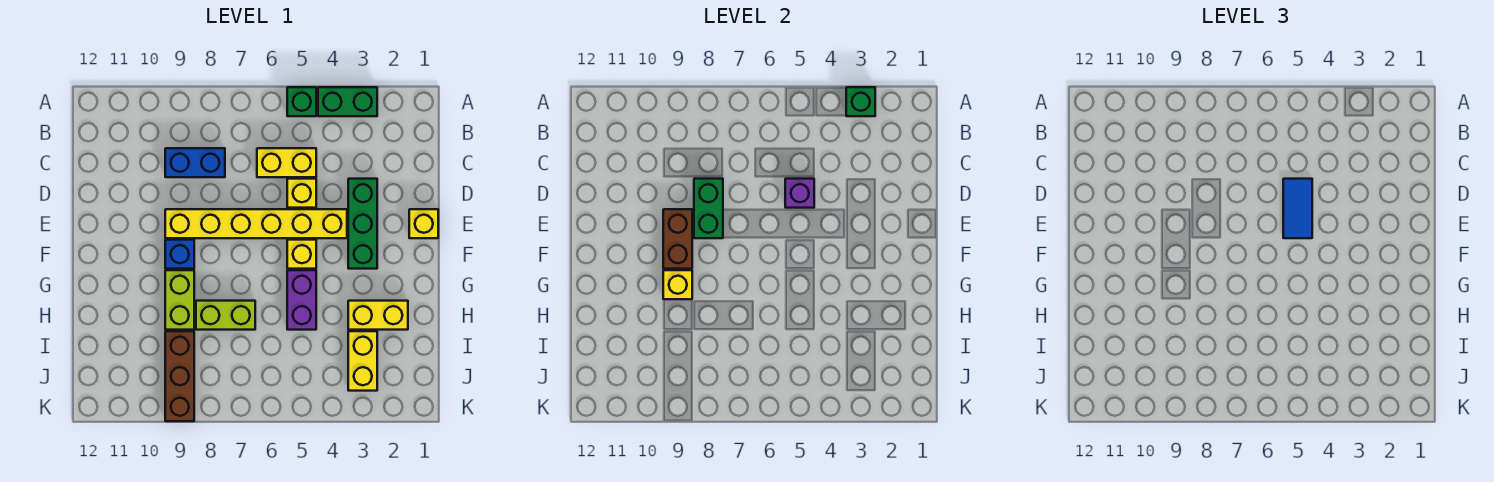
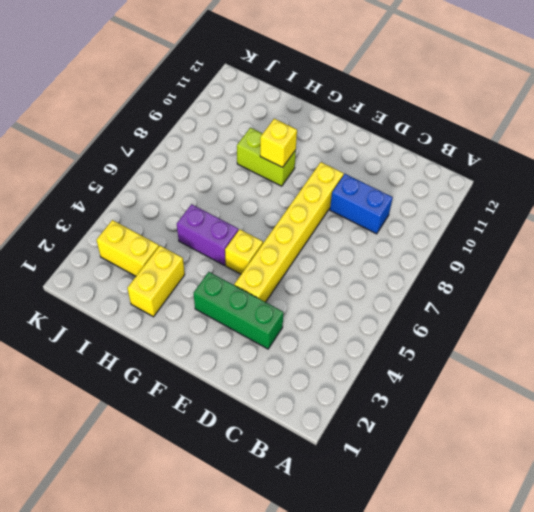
blue 1x2 brick [330,174,393,234] -> blue 1x2 brick turned to [165,148,225,177]
none -> green 1x2 brick [318,87,377,116]
none -> green 1x1 brick [287,87,316,116]
none -> yellow 1x2 brick [257,148,316,177]

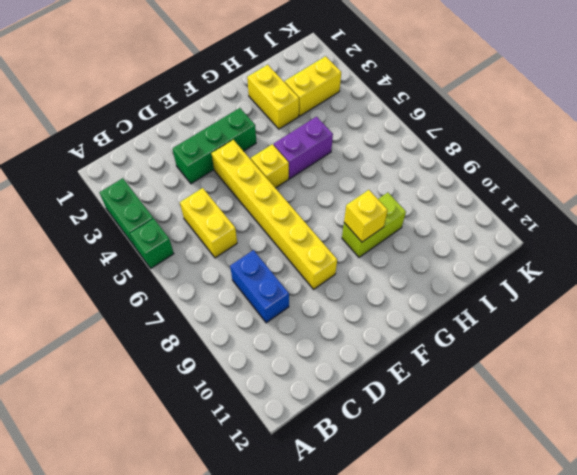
none -> yellow 1x1 brick [287,179,316,208]
none -> yellow 1x1 brick [409,209,438,238]
none -> blue 1x1 brick [165,240,194,269]

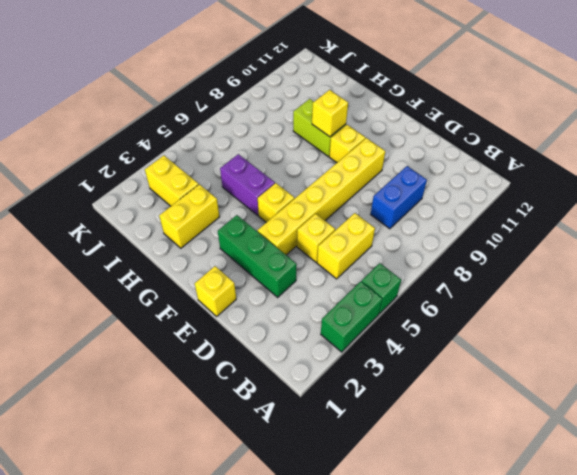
yellow 1x1 brick [329,125,365,163] -> blue 1x1 brick [165,240,194,269]
none -> lime 1x2 brick [196,301,255,330]
none -> brown 1x3 brick [165,331,194,421]
none -> green 1x1 brick [846,87,875,116]

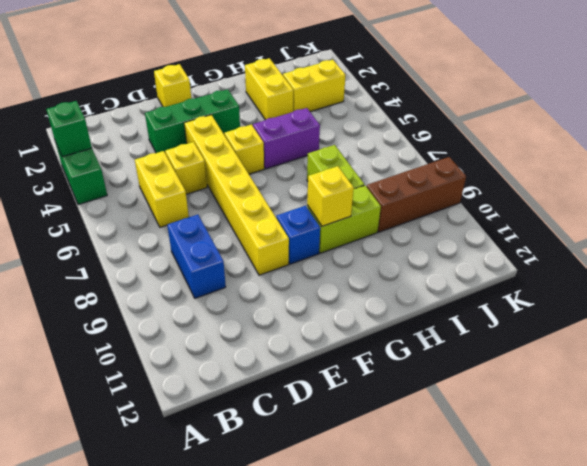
none -> green 1x1 brick [287,87,316,116]
none -> purple 1x1 brick [785,179,814,208]
none -> green 1x2 brick [694,179,723,238]

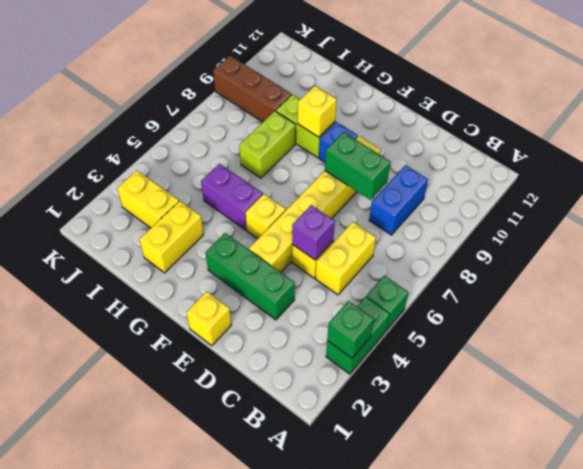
none -> brown 1x2 brick [663,209,692,269]
none -> blue 1x2 tile [1283,179,1312,238]

